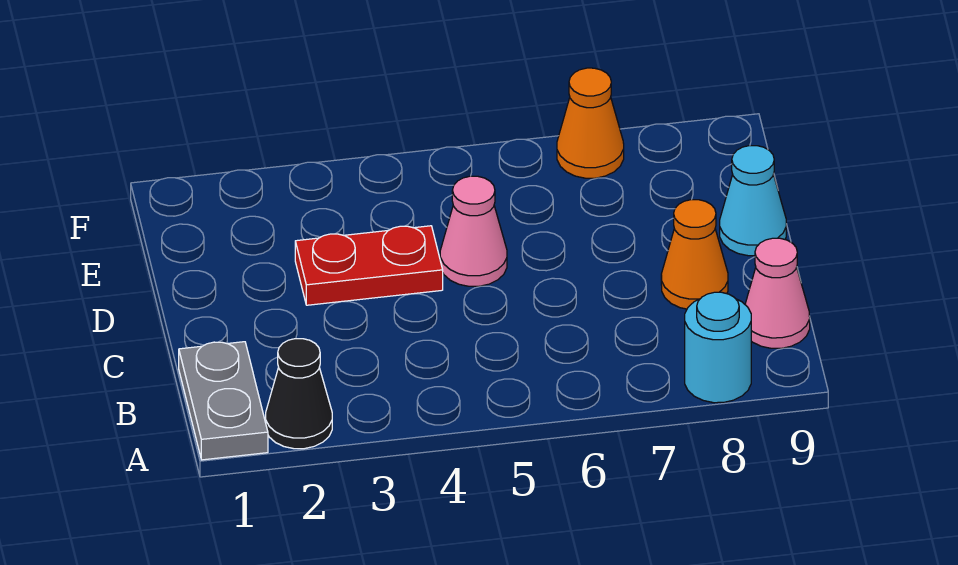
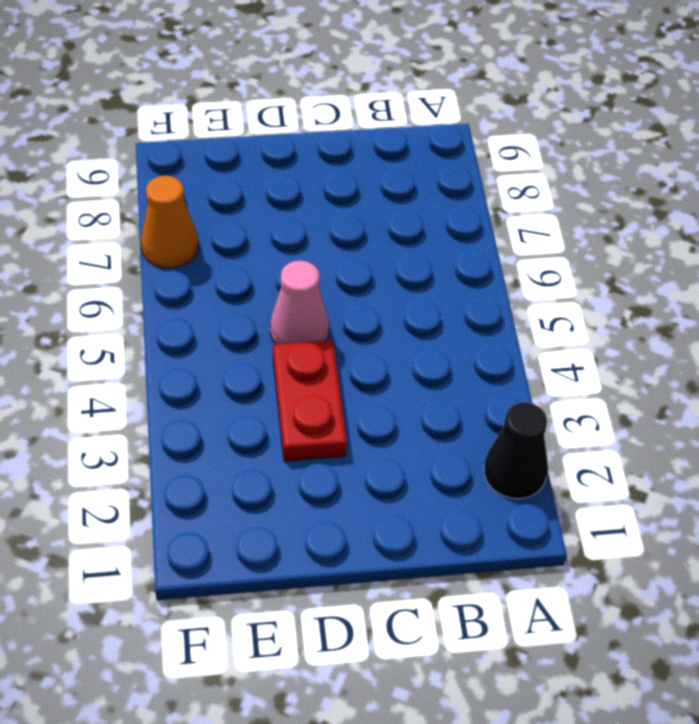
none -> grey 1x2 plate [179,342,268,460]
none -> cyan 1x1 round brick [685,292,751,403]

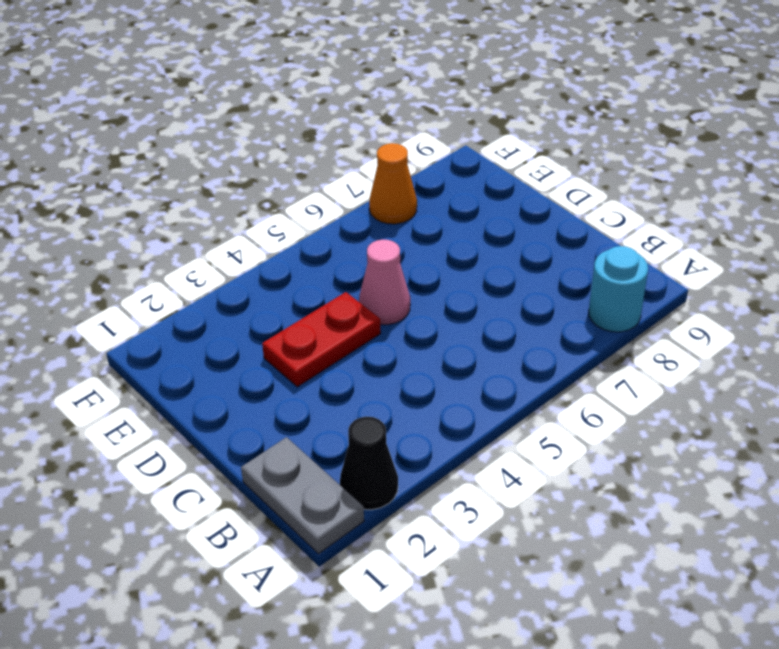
none -> pink 1x1 cone [745,238,810,348]
none -> orange 1x1 cone [661,200,728,309]

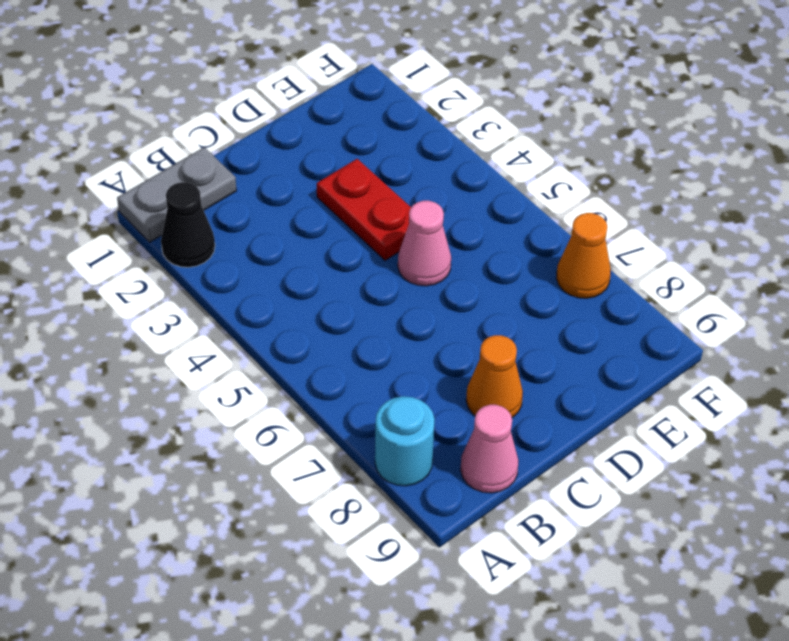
none -> cyan 1x1 cone [720,146,786,256]

